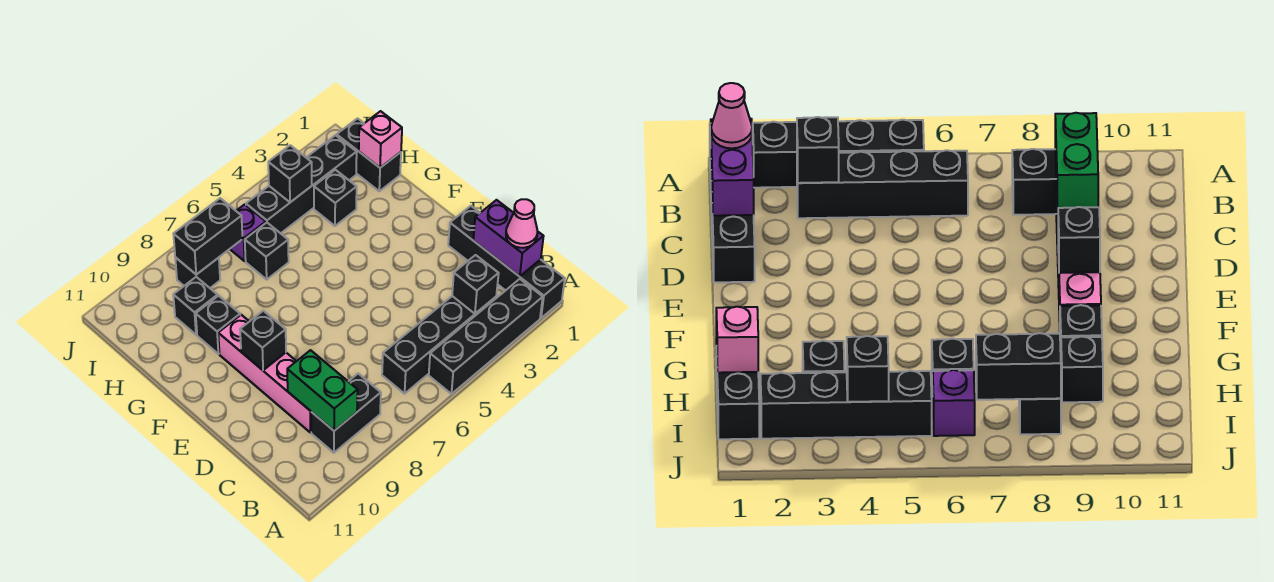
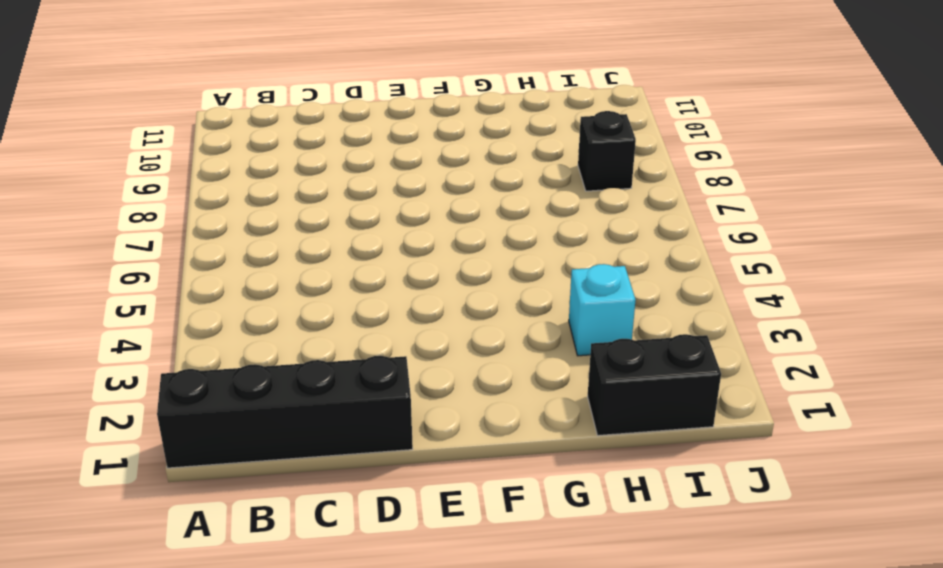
cyan 1x1 brick [569,264,636,356] -> black 1x1 brick [314,170,357,226]
none -> black 1x4 brick [429,279,543,394]
none -> black 1x4 brick [382,296,496,394]
none -> black 1x2 brick [311,374,381,453]

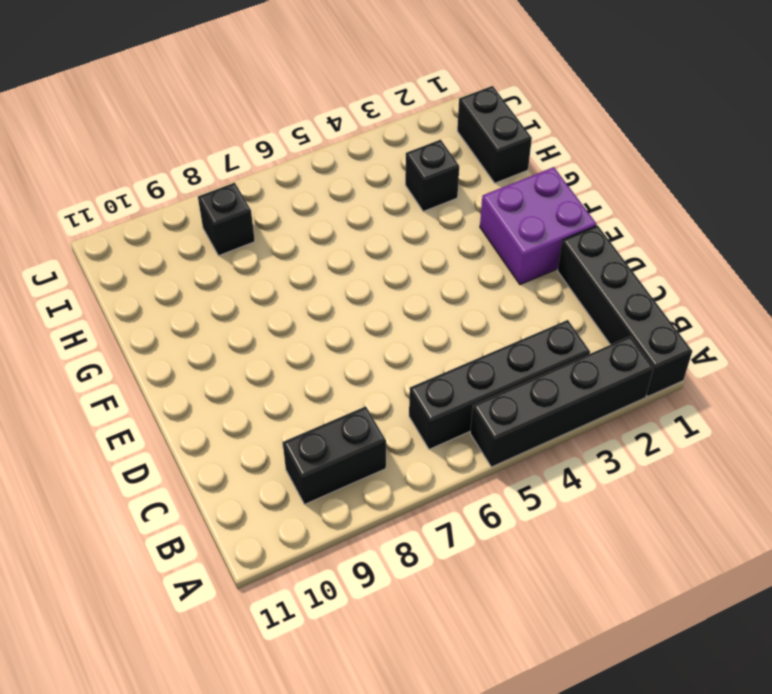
purple 2x2 brick [480,167,597,285] -> none
none -> pink 1x4 brick [218,315,311,432]
none -> black 1x1 brick [196,296,240,354]
none -> black 1x1 brick [245,223,289,279]

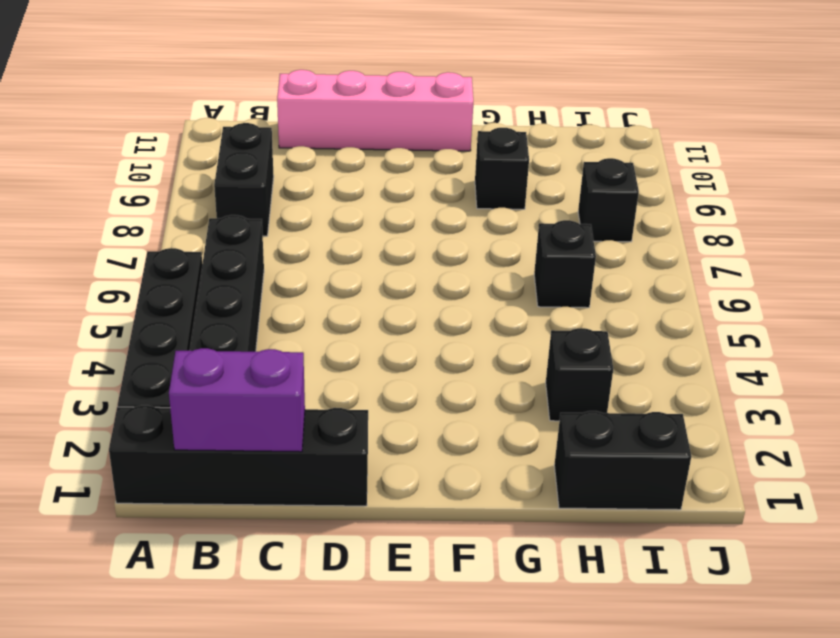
pink 1x4 brick [277,70,473,151] -> pink 1x4 brick moved to [218,315,311,432]
none -> black 1x1 brick [173,277,218,335]
none -> black 1x4 brick [246,135,357,233]
none -> purple 1x1 brick [230,204,266,261]

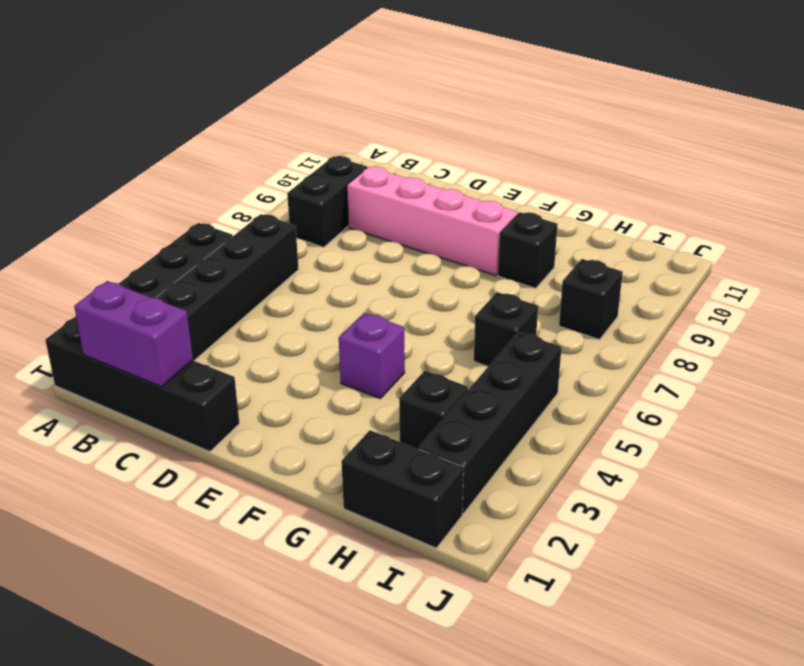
purple 1x1 brick [339,313,405,398] -> purple 1x1 brick moved to [230,204,266,261]
none -> black 1x1 brick [173,277,218,335]
none -> black 1x1 brick [452,255,499,314]
none -> green 1x2 brick [287,350,358,431]

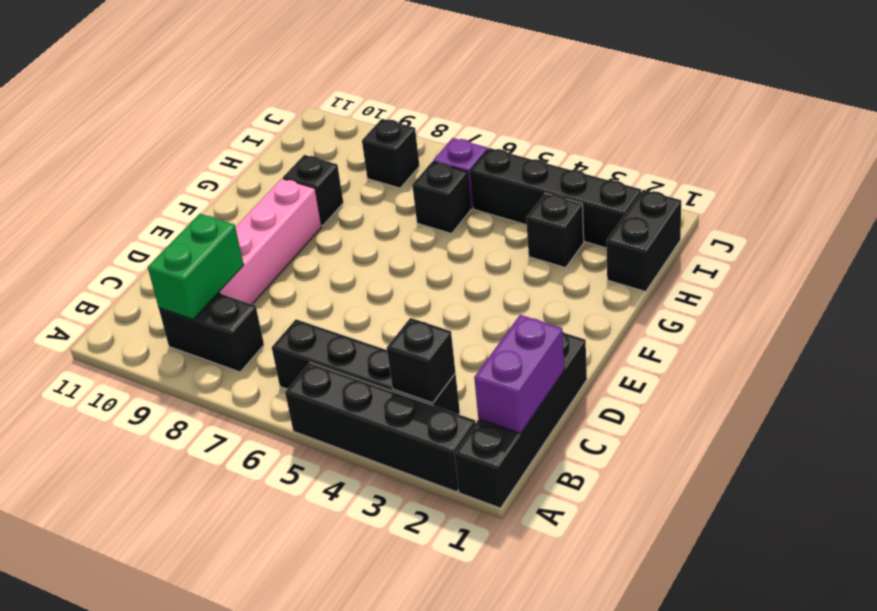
none -> black 1x1 brick [173,277,218,335]
none -> black 1x1 brick [240,311,286,370]
none -> pink 1x1 brick [359,111,402,168]

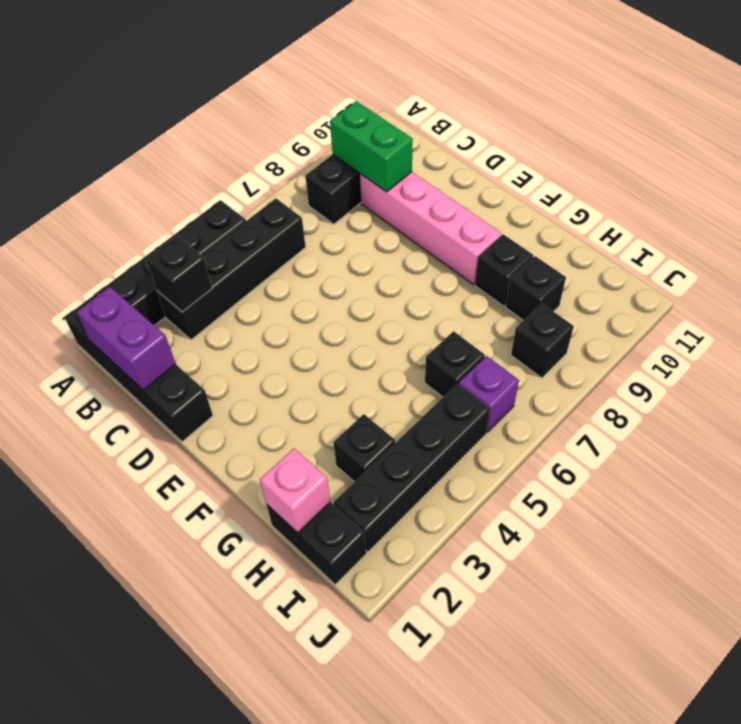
none -> black 1x1 brick [240,311,286,370]
none -> black 1x1 brick [268,145,312,202]
none -> black 1x2 brick [173,198,243,275]

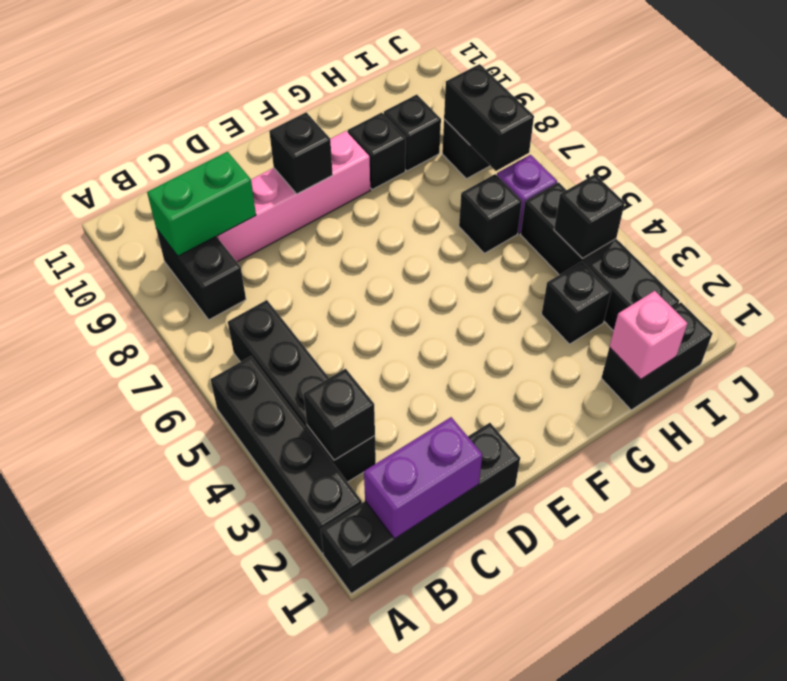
none -> pink 1x1 cone [506,199,538,248]

